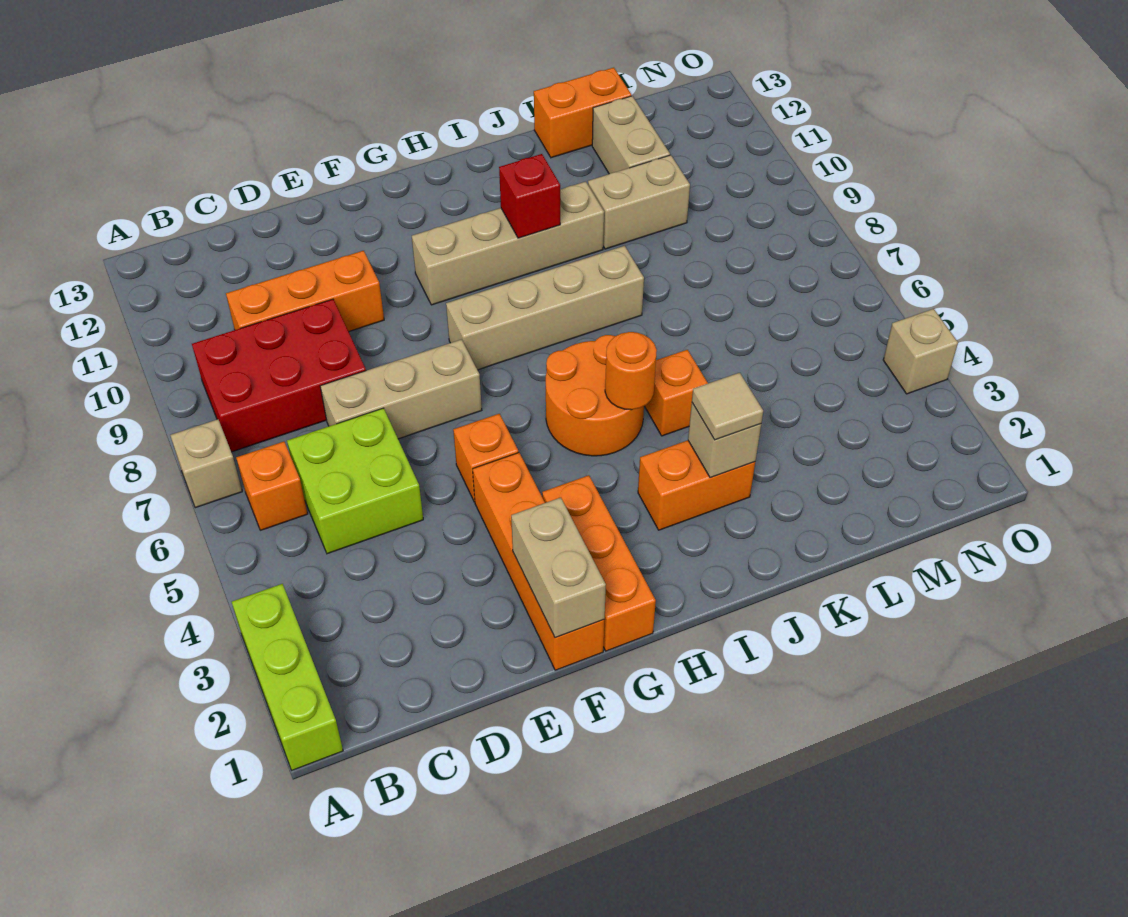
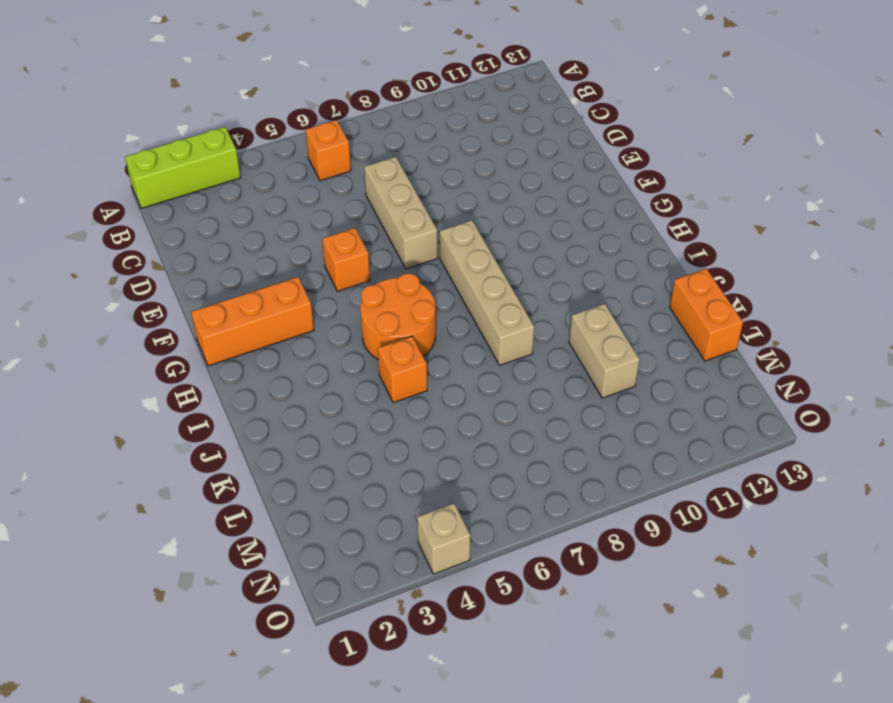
none -> tan 1x1 brick [170,419,242,508]
none -> red 2x3 brick [192,299,366,452]
none -> lime 2x2 brick [287,408,423,554]

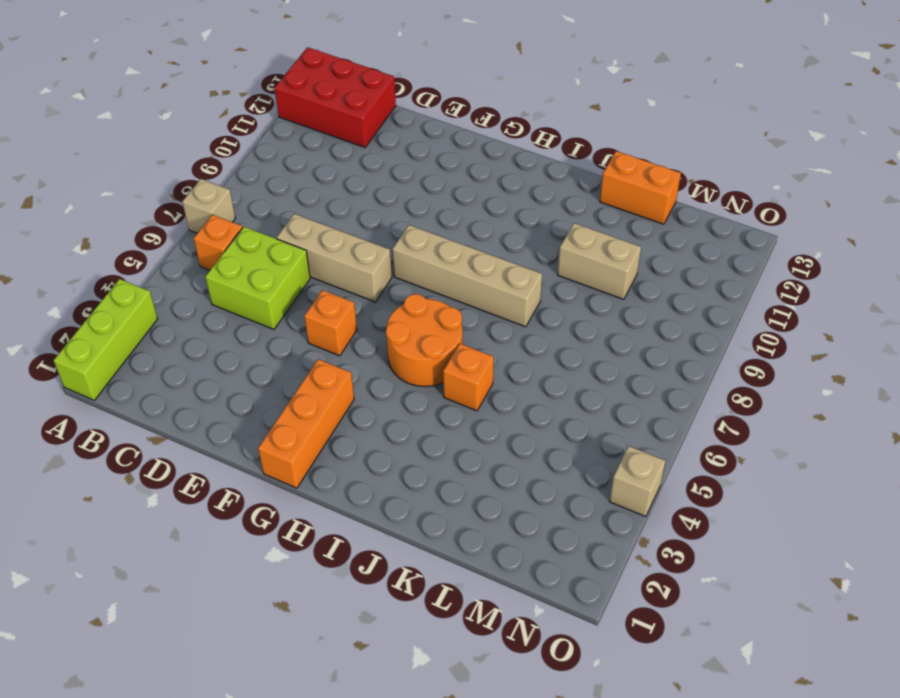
red 2x3 brick [275,47,396,147] -> red 2x3 brick moved to [192,299,366,452]
none -> orange 1x3 brick [226,251,384,332]
none -> orange 1x4 brick [473,453,604,670]
none -> tan 1x4 brick [412,182,604,305]

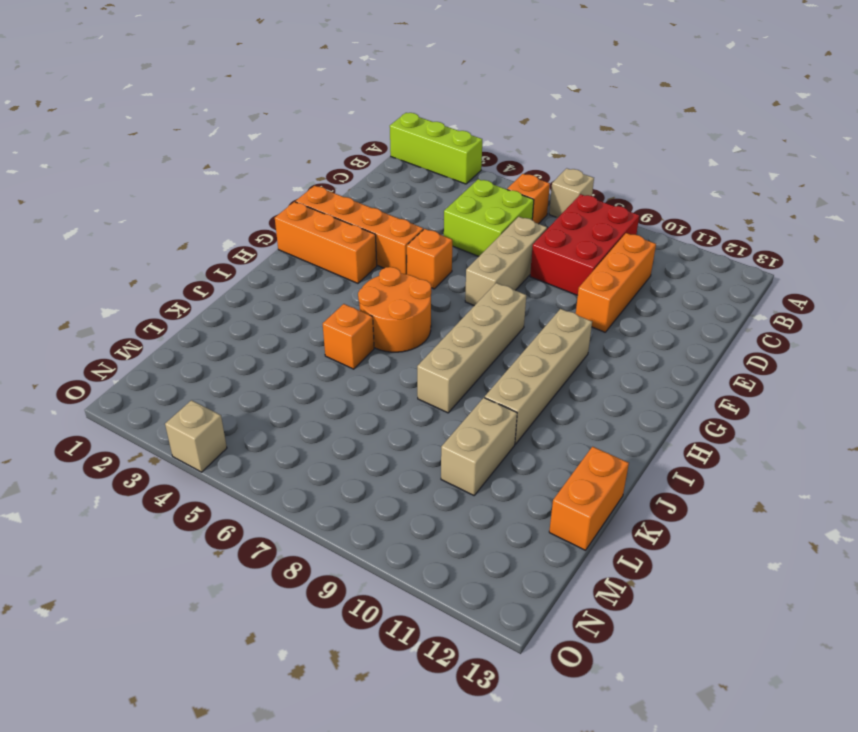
none -> orange 1x2 brick [638,440,755,530]
none -> tan 1x2 brick [592,96,670,174]
none -> tan 1x2 brick [511,498,606,638]

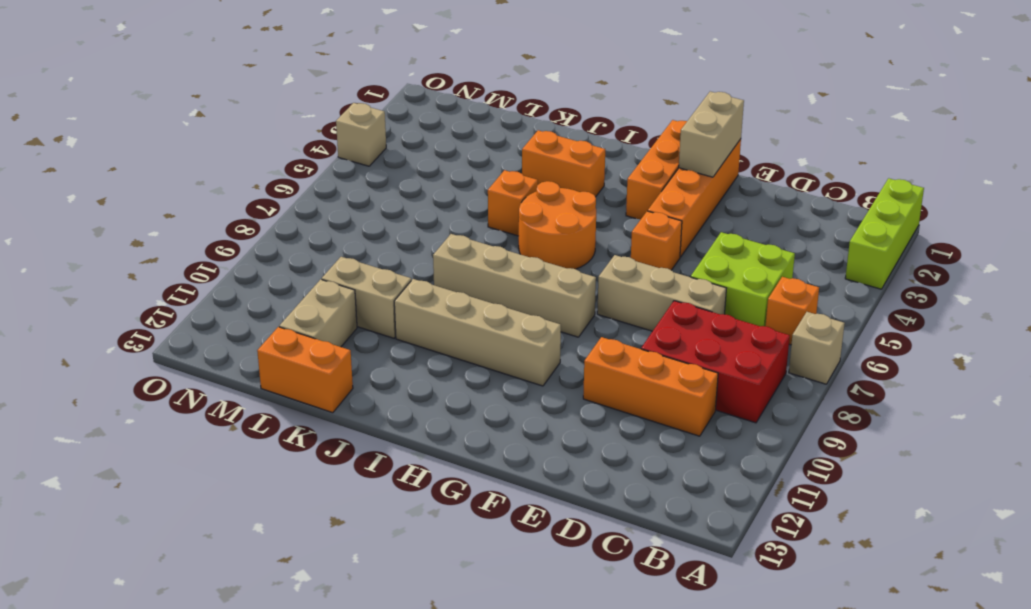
none -> orange 1x1 round brick [605,332,657,410]
none -> red 1x1 brick [499,154,560,238]
none -> tan 1x1 brick [688,403,761,478]

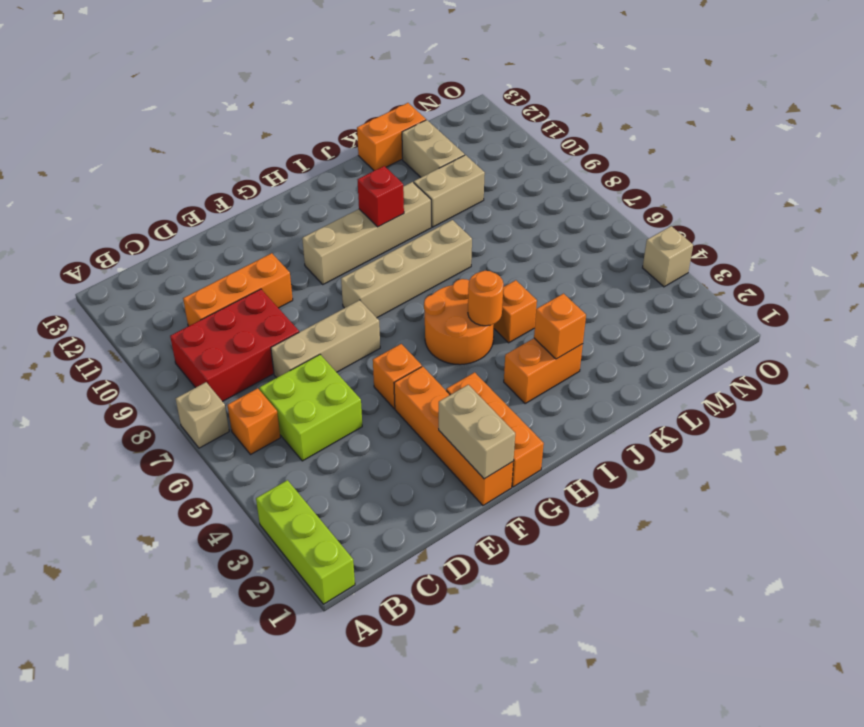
orange 1x1 brick [534,294,586,359] -> tan 1x1 brick [688,403,761,478]
none -> tan 1x1 tile [692,373,763,440]

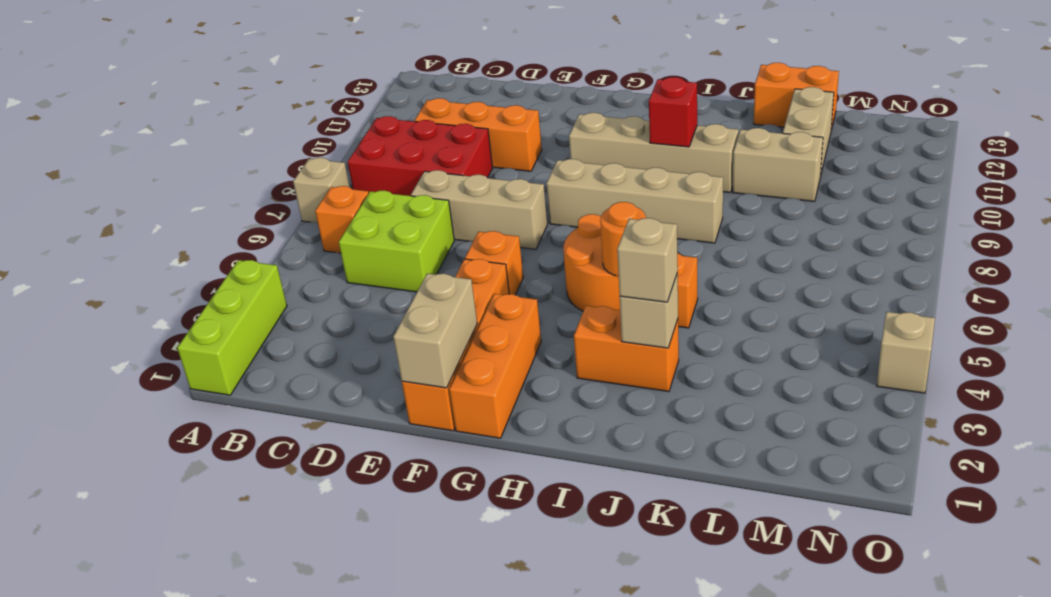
tan 1x1 brick [617,218,678,302] -> tan 1x1 tile [692,373,763,440]

